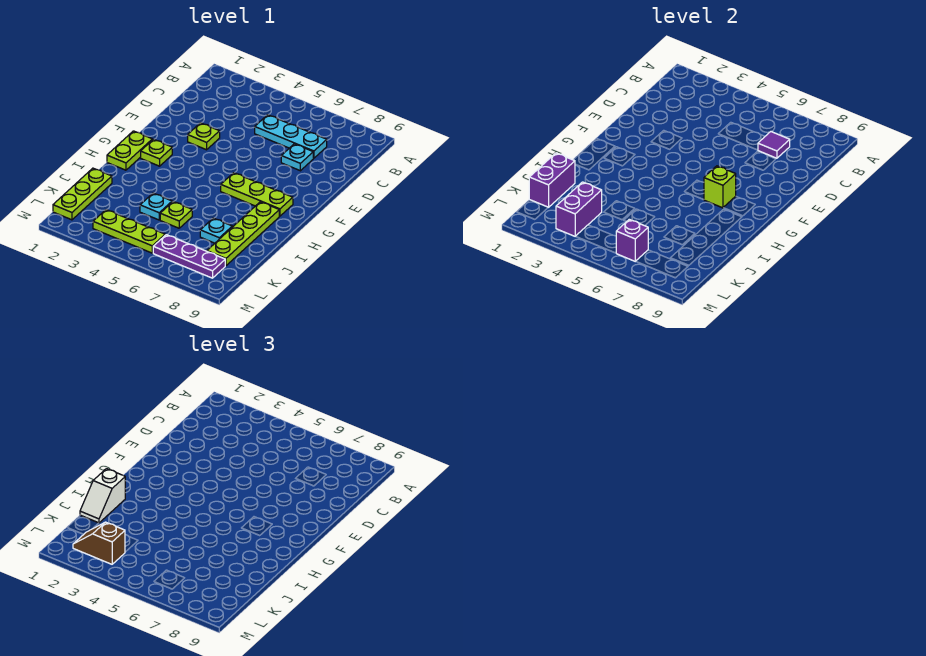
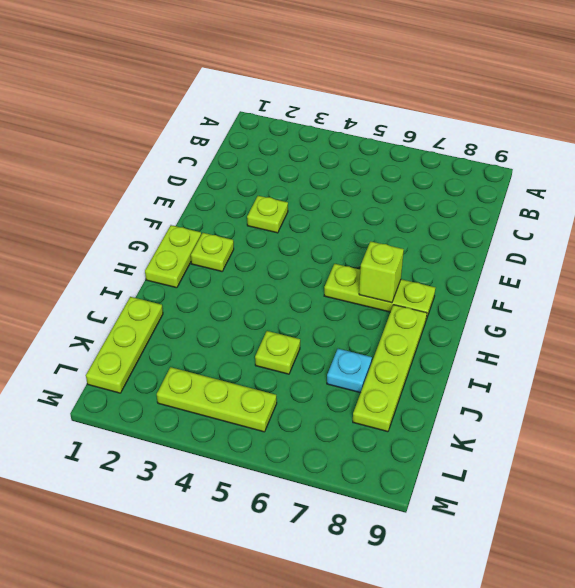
none -> cyan 1x3 plate [255,115,327,158]
none -> cyan 1x1 plate [281,144,313,171]
none -> cyan 1x1 plate [140,193,172,220]

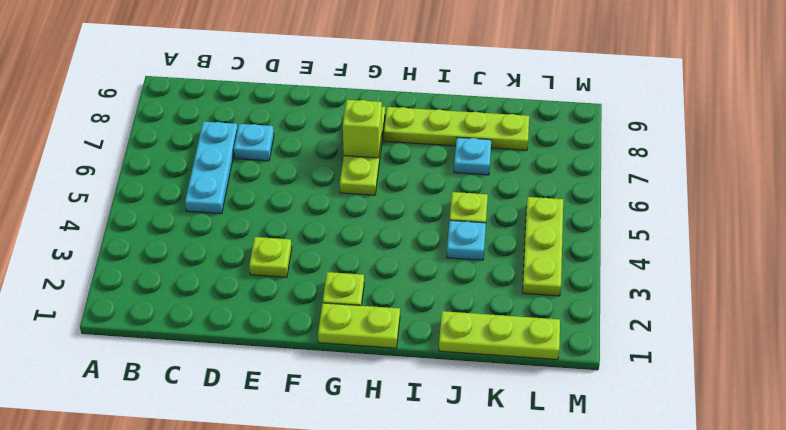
none -> purple 1x3 plate [153,235,225,278]
none -> purple 1x1 tile [758,132,790,158]
none -> purple 1x2 brick [529,153,575,207]

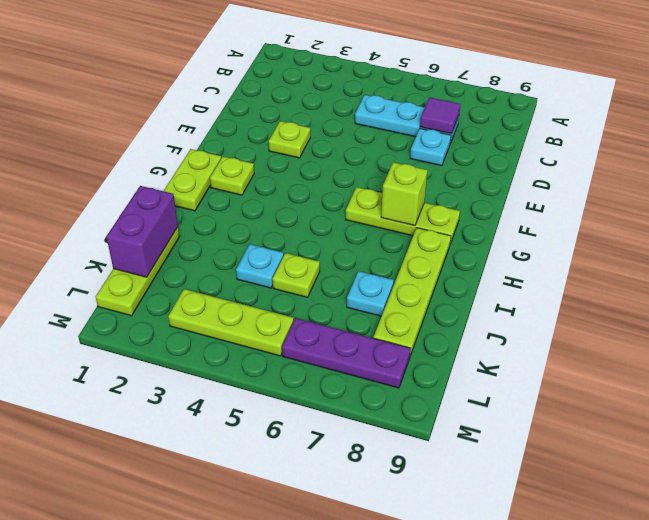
none -> purple 1x2 brick [556,182,602,236]
none -> purple 1x1 brick [616,219,648,261]
none -> white 1x2 slope [80,469,125,523]

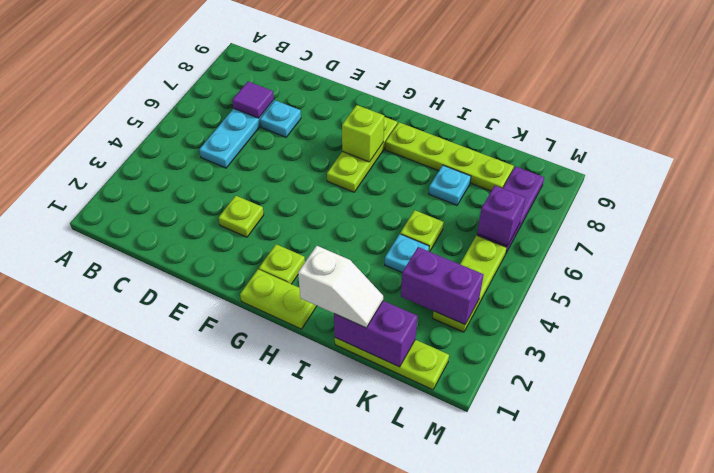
none -> brown 1x2 slope [73,522,125,564]

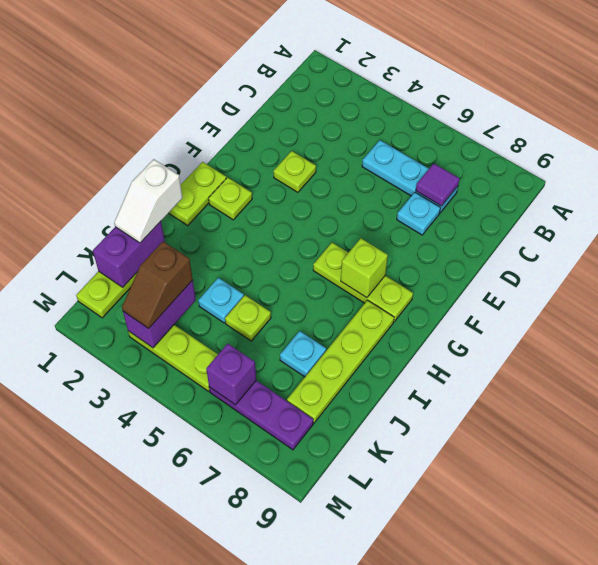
brown 1x2 slope [122,241,193,329] -> brown 1x2 slope turned to [73,522,125,564]

